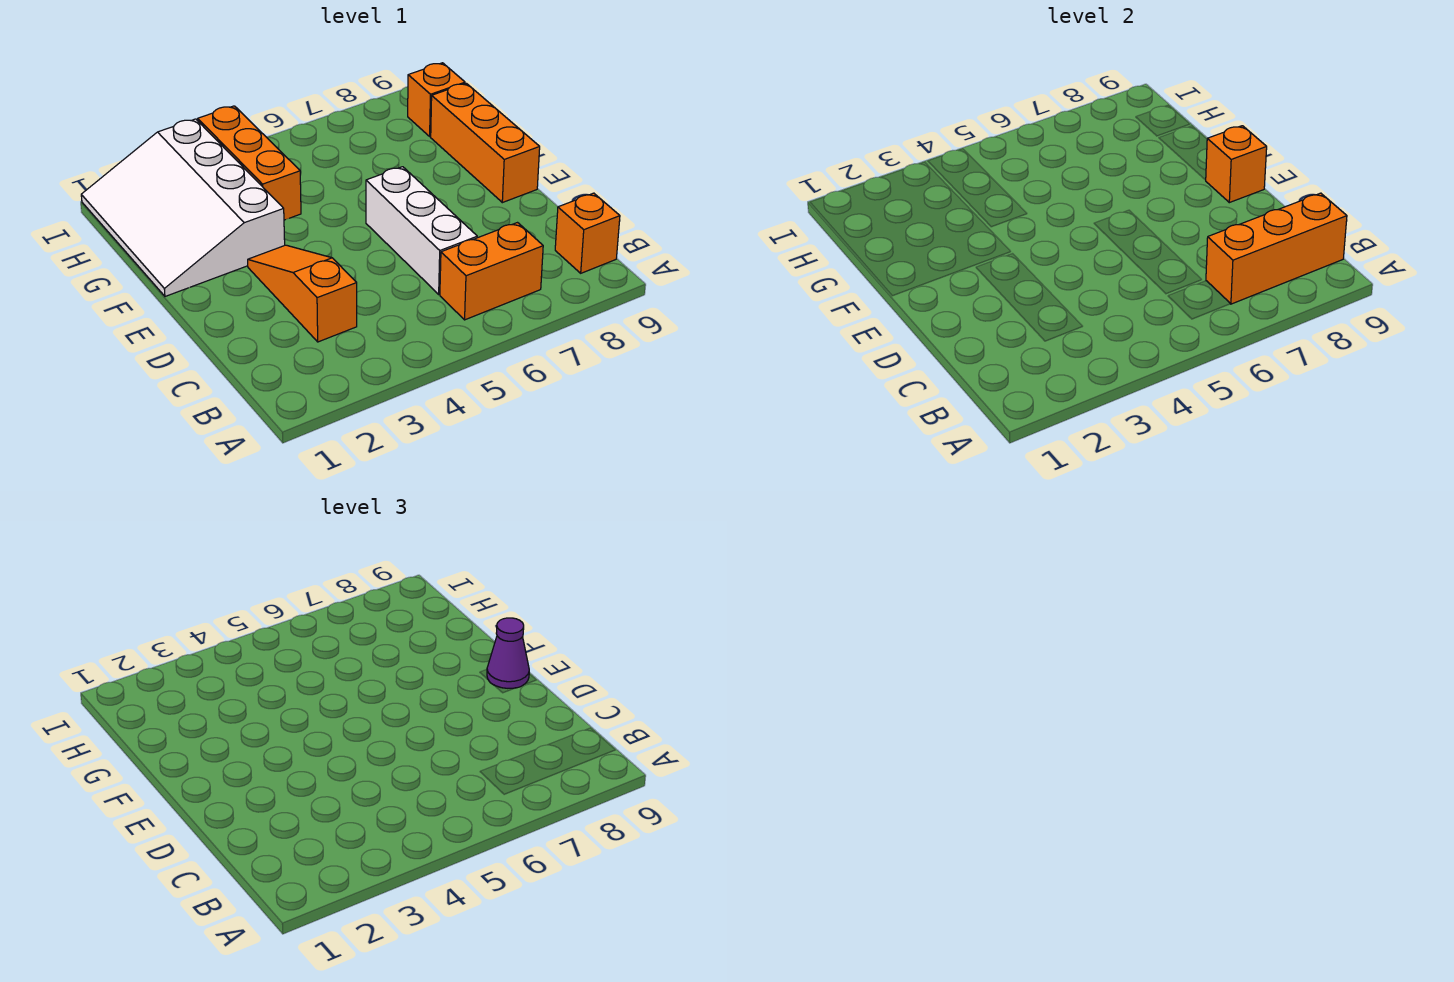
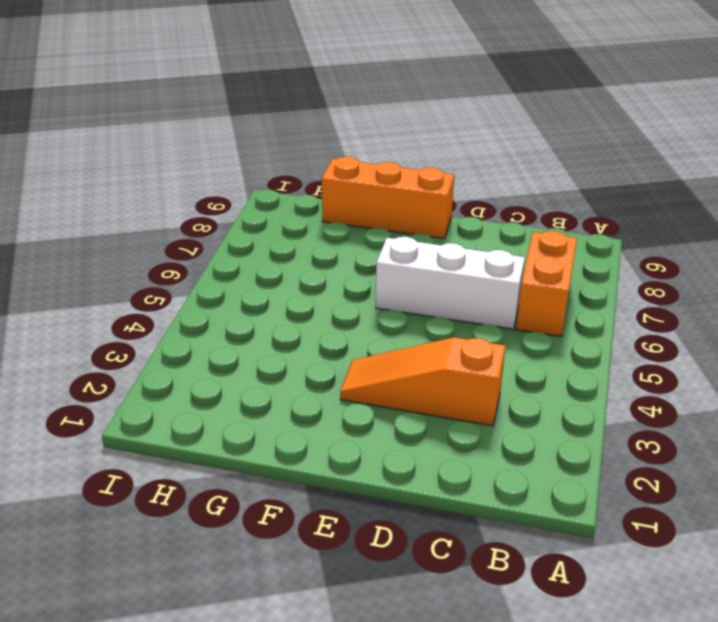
none -> orange 1x1 brick [555,193,620,273]
none -> white 3x4 slope [81,119,285,296]

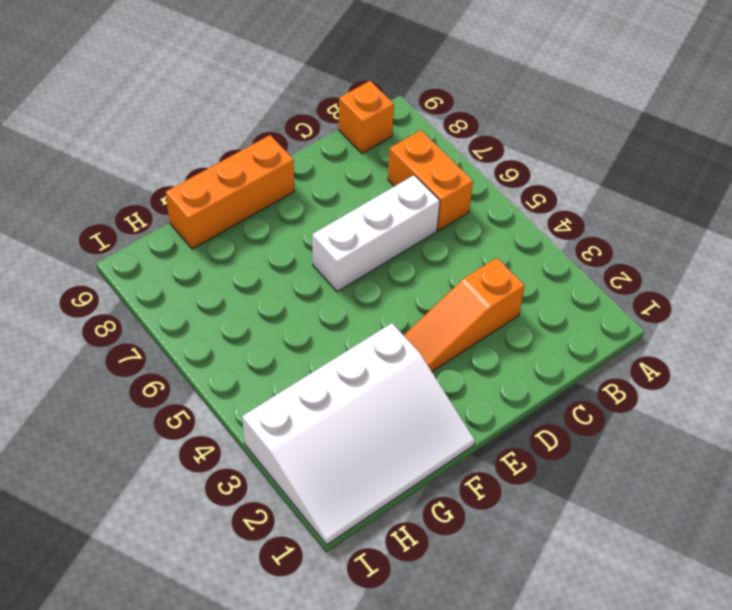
none -> orange 1x3 brick [198,106,301,220]
none -> orange 1x1 brick [408,63,465,136]

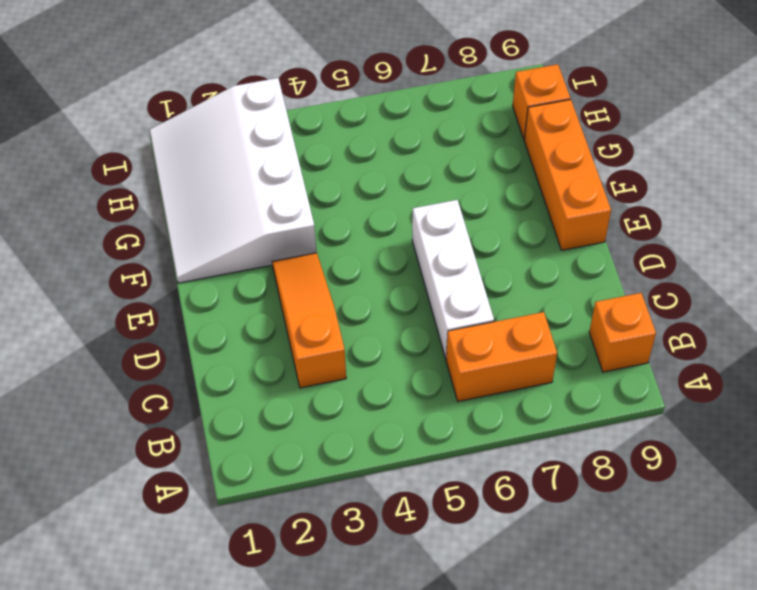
none -> orange 1x3 brick [198,106,301,220]
none -> orange 1x3 brick [1206,193,1347,304]

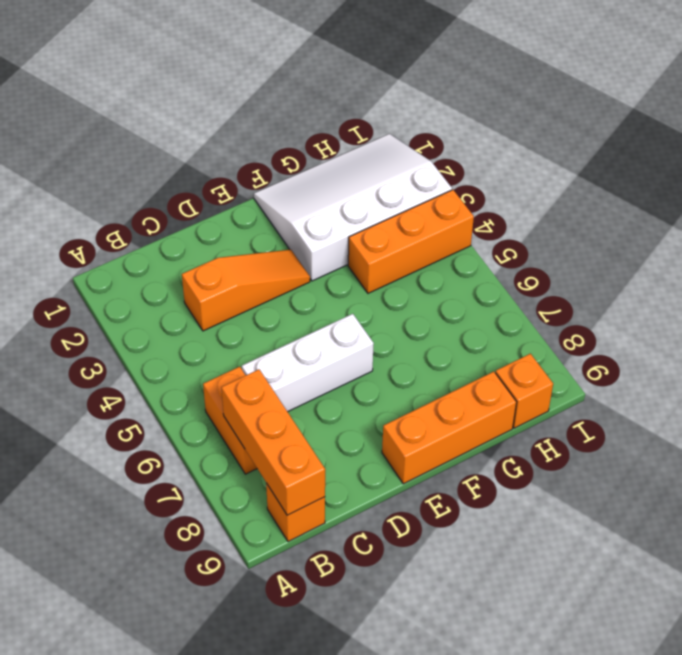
none -> orange 1x1 brick [1206,126,1267,203]
none -> purple 1x1 cone [487,618,529,688]

